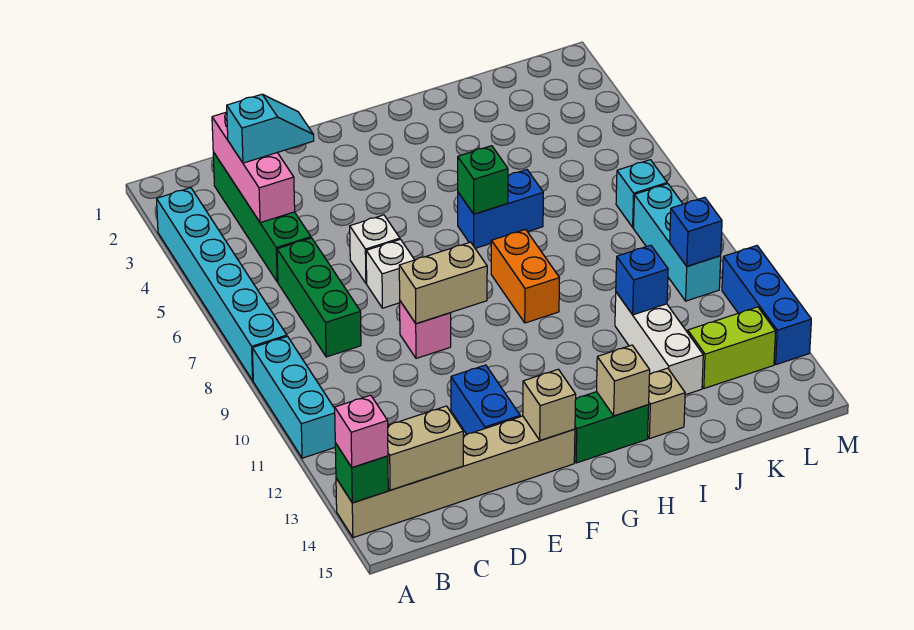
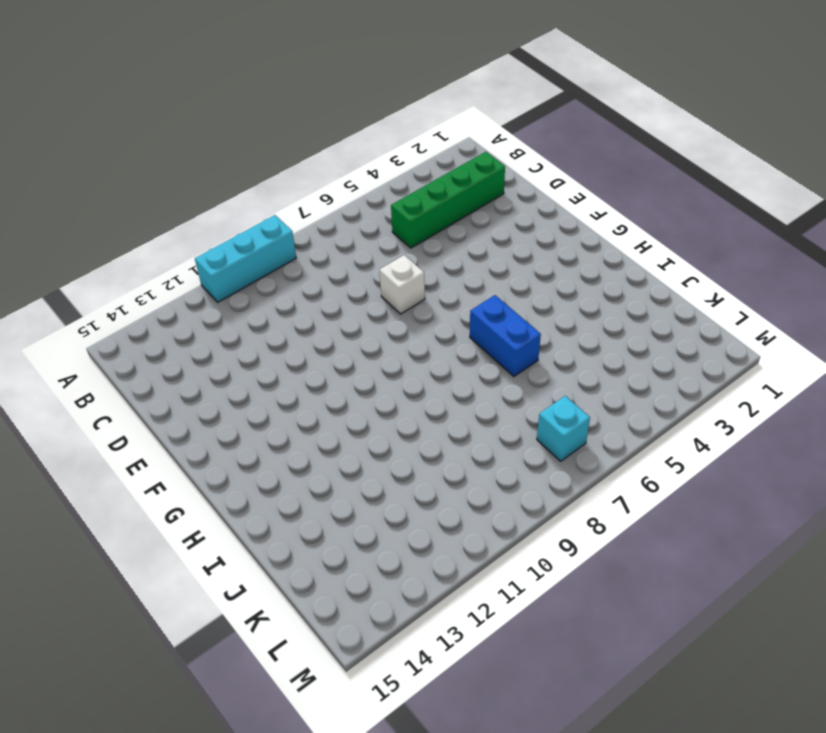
none -> cyan 1x6 brick [157,188,287,380]
none -> tan 1x6 brick [336,416,575,538]
none -> green 1x3 brick [277,238,361,357]

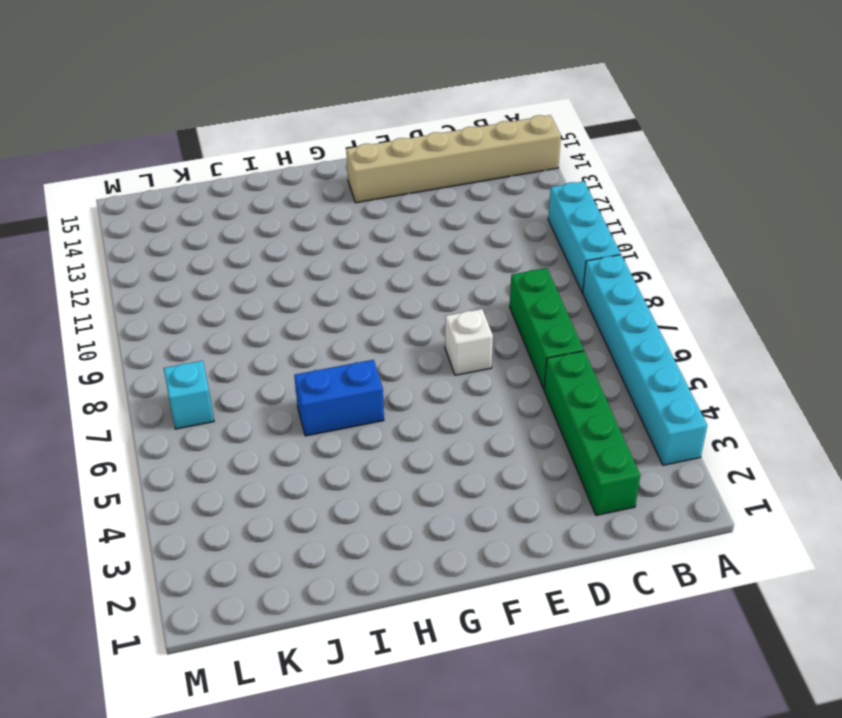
none -> white 1x1 brick [350,215,400,283]
none -> pink 1x1 brick [400,301,451,358]
none -> blue 1x2 brick [451,365,520,434]

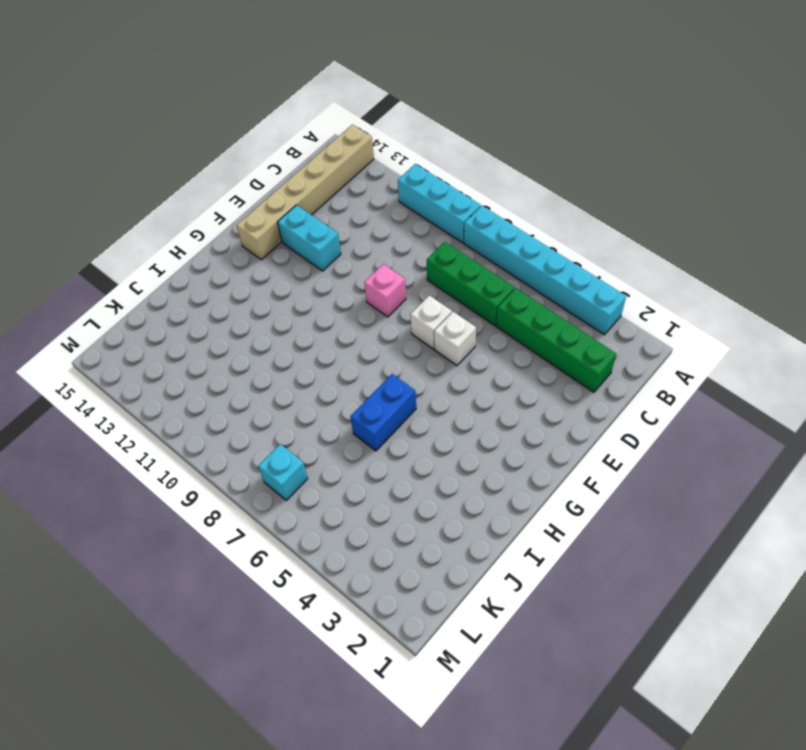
cyan 1x2 brick [278,205,341,271] -> blue 1x2 brick [451,365,520,434]
none -> green 1x2 brick [574,392,649,463]
none -> orange 1x2 brick [491,229,559,323]
none -> tan 1x1 brick [648,368,685,439]

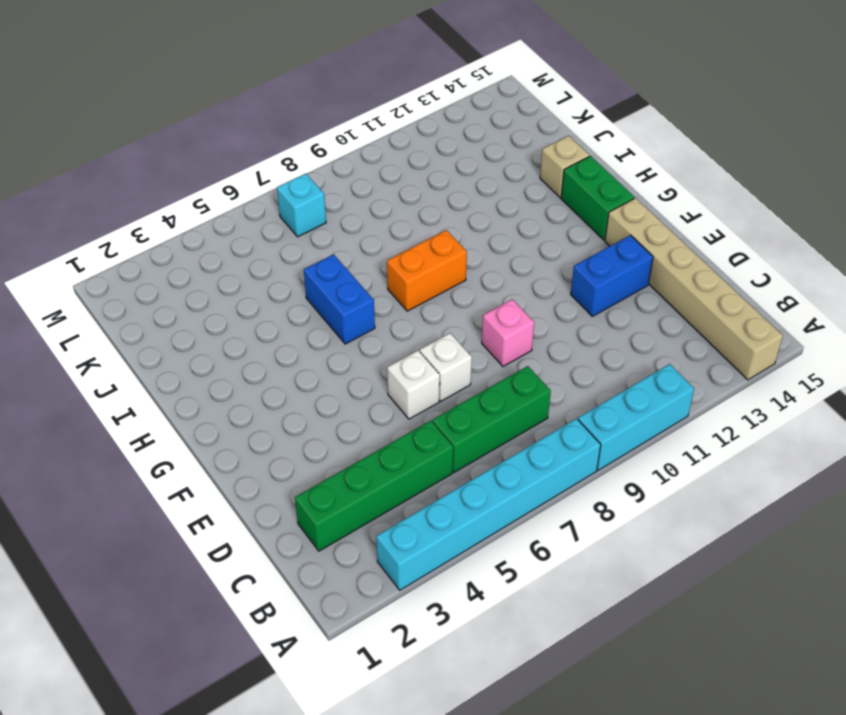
none -> white 1x3 brick [615,292,703,395]
none -> lime 1x2 brick [688,307,776,388]
none -> cyan 1x3 brick [634,184,721,301]

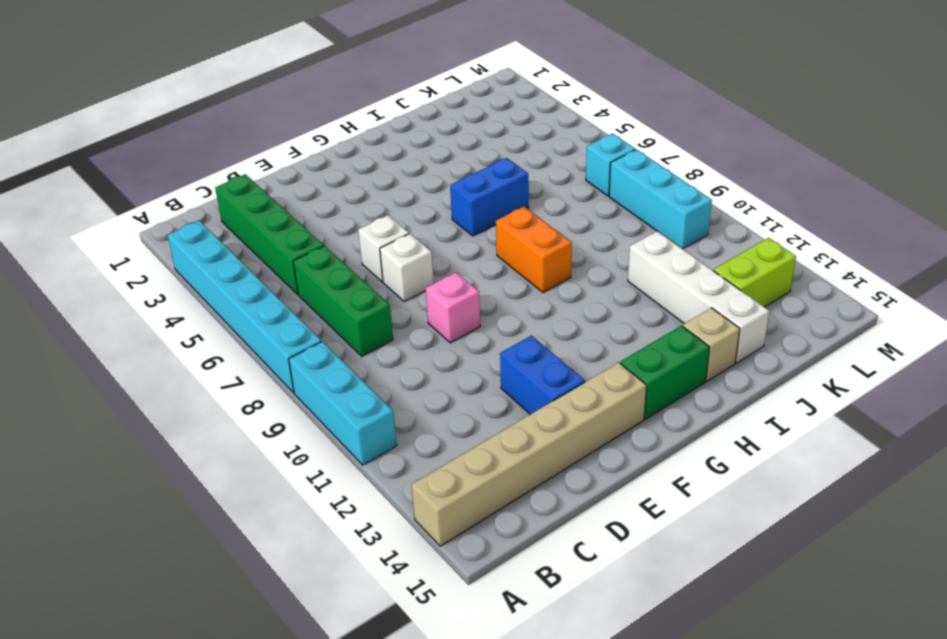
white 1x4 brick [628,231,769,363] -> white 1x3 brick [615,292,703,395]
none -> blue 1x3 brick [722,246,811,365]
none -> green 1x1 brick [335,443,388,503]
none -> tan 1x2 brick [388,406,463,490]

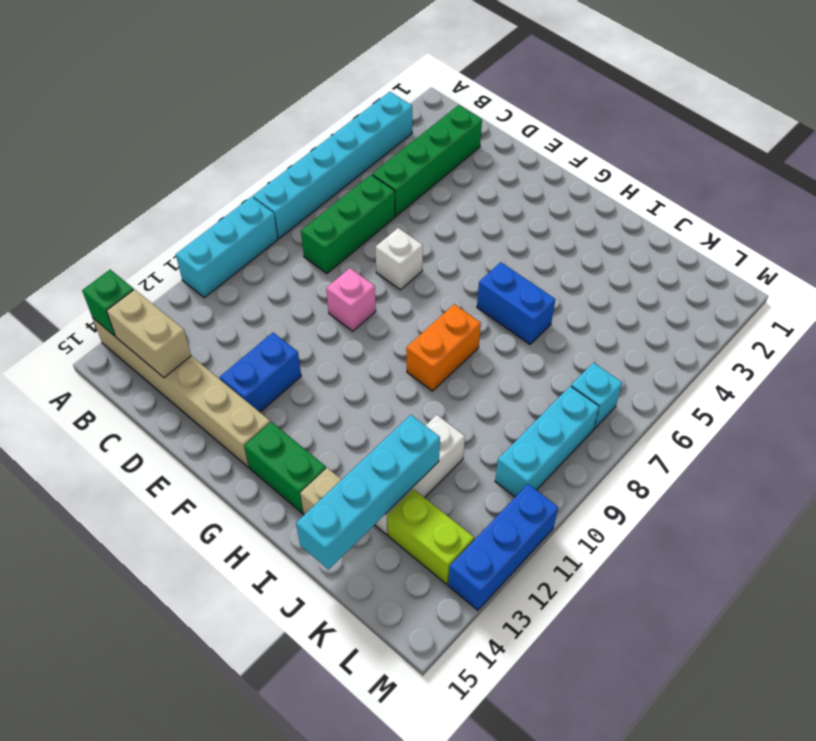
cyan 1x4 brick [296,415,440,570] -> none
none -> white 1x1 brick [350,215,400,283]
none -> pink 1x3 brick [212,112,295,223]
none -> tan 1x2 brick [399,242,487,324]

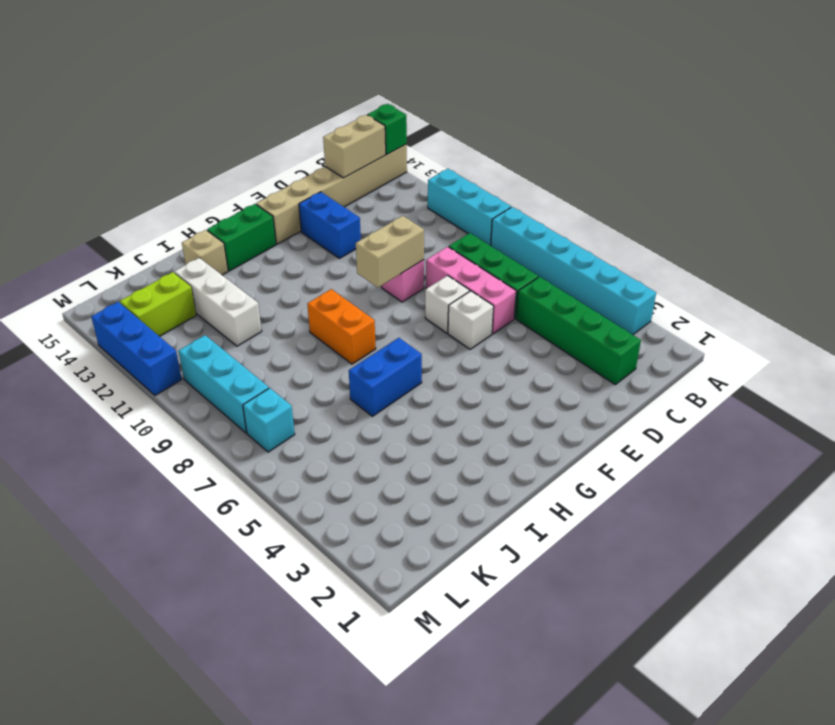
pink 1x3 brick [426,247,516,334] -> pink 1x3 brick moved to [212,112,295,223]
none -> tan 1x1 brick [523,369,576,440]
none -> green 1x1 brick [458,146,508,214]
none -> tan 1x1 brick [597,345,650,416]

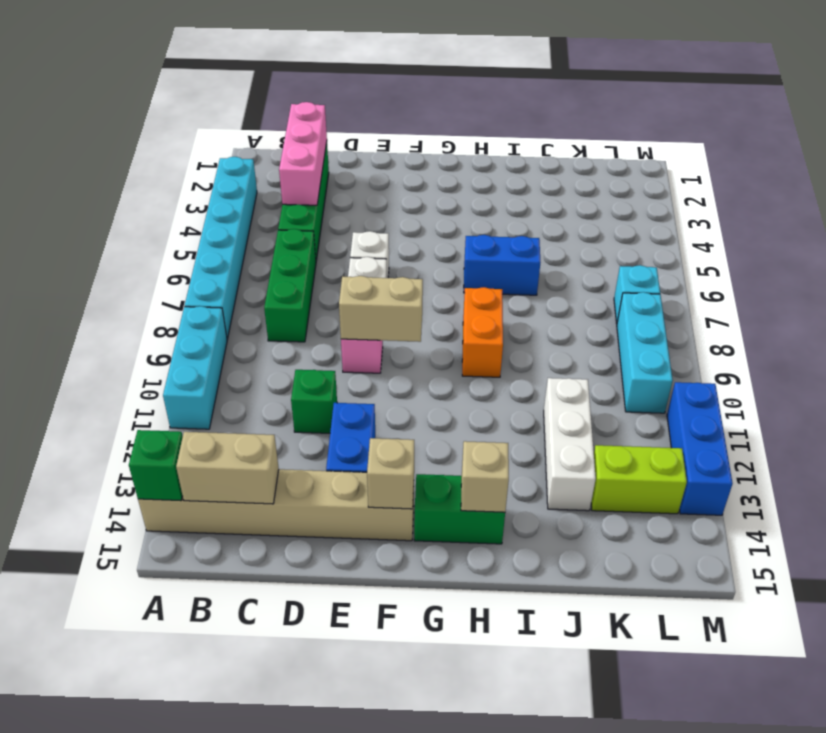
green 1x1 brick [291,370,337,433] -> green 1x1 brick moved to [458,146,508,214]
none -> tan 1x1 brick [648,368,685,439]
none -> blue 1x1 brick [616,245,668,315]
none -> blue 1x1 brick [670,197,722,266]

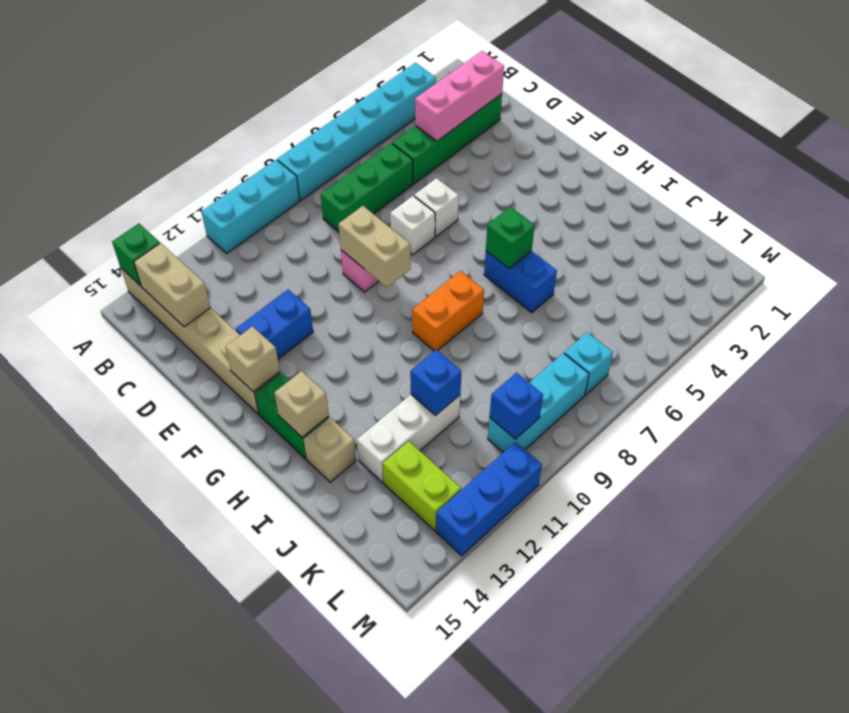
none -> pink 1x1 brick [335,395,388,468]
none -> cyan 1x2 slope [227,94,314,163]

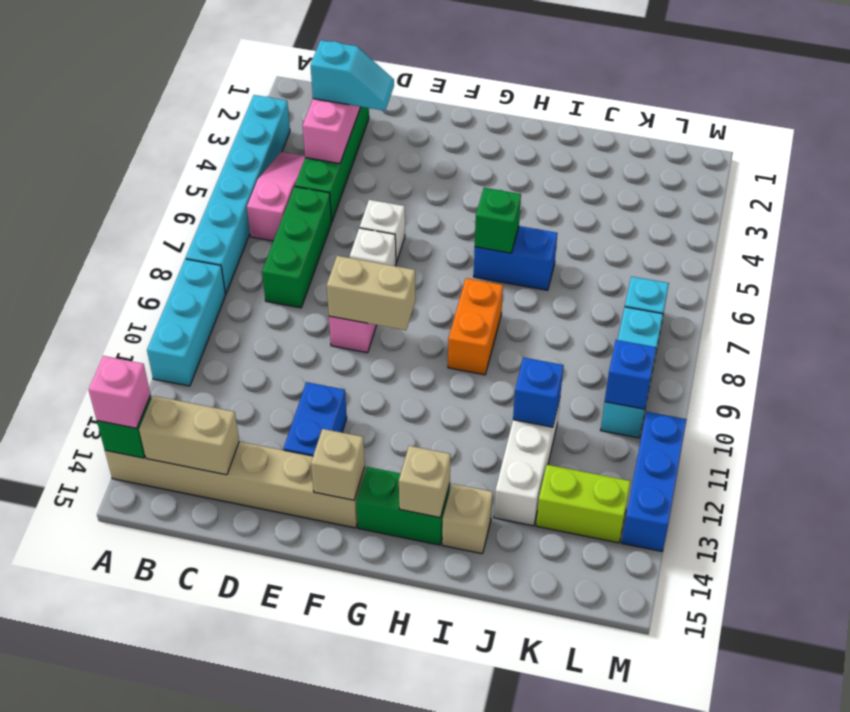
pink 1x3 slope [247,152,305,241] -> none

